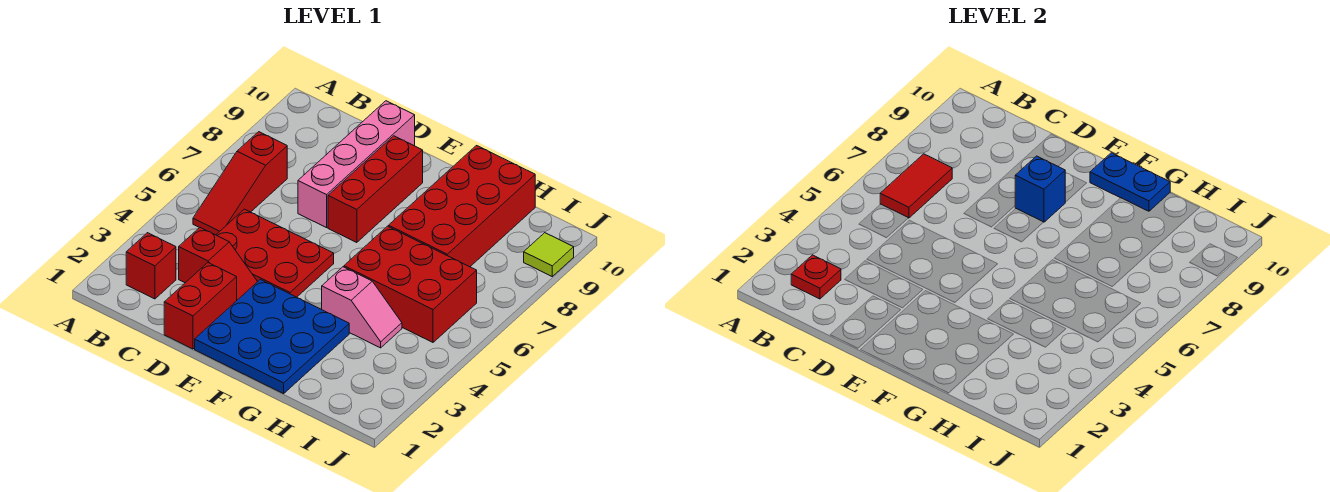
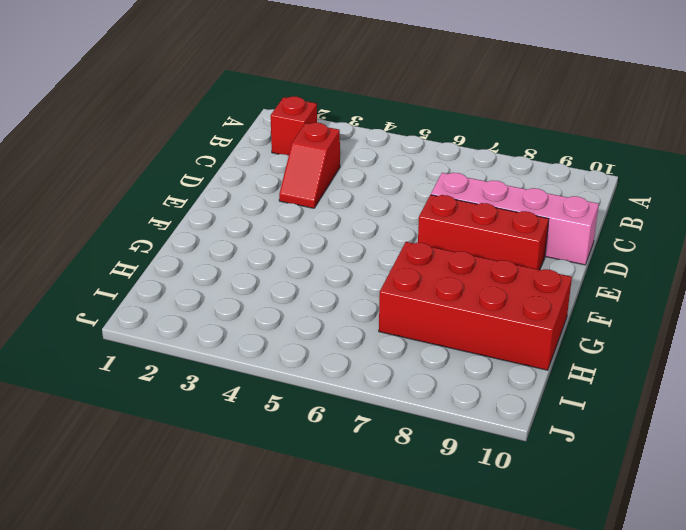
none -> red 1x3 slope [193,132,287,235]
none -> red 2x3 plate [216,209,334,297]
none -> red 1x2 brick [164,263,237,349]

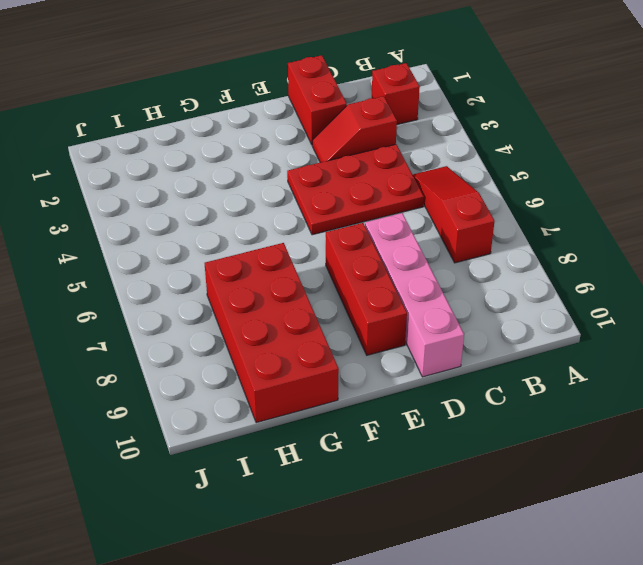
none -> blue 3x3 plate [195,279,349,394]
none -> pink 1x2 slope [322,267,402,348]
none -> red 2x3 brick [344,226,477,342]

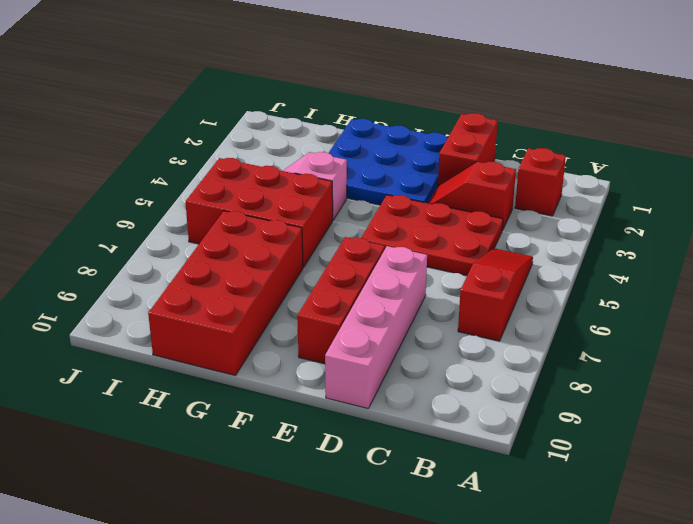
none -> lime 1x1 tile [524,233,574,276]
none -> red 1x1 plate [791,255,841,299]
none -> red 1x2 tile [880,154,952,218]

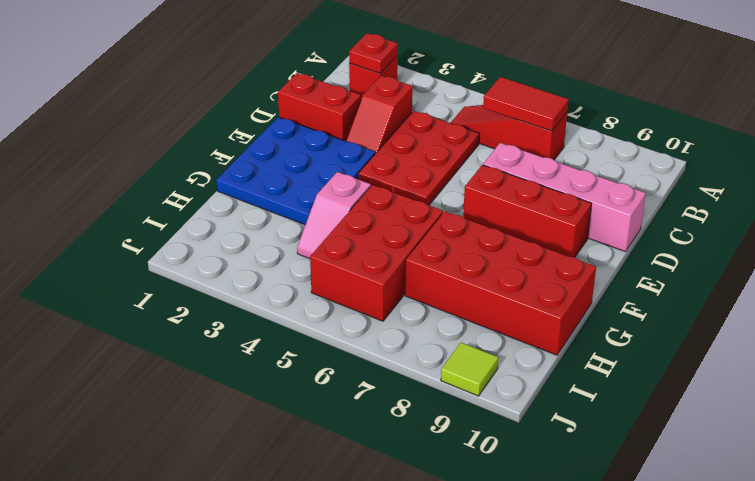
none -> blue 1x1 brick [1015,156,1065,222]
none -> blue 1x2 plate [1090,153,1170,211]

